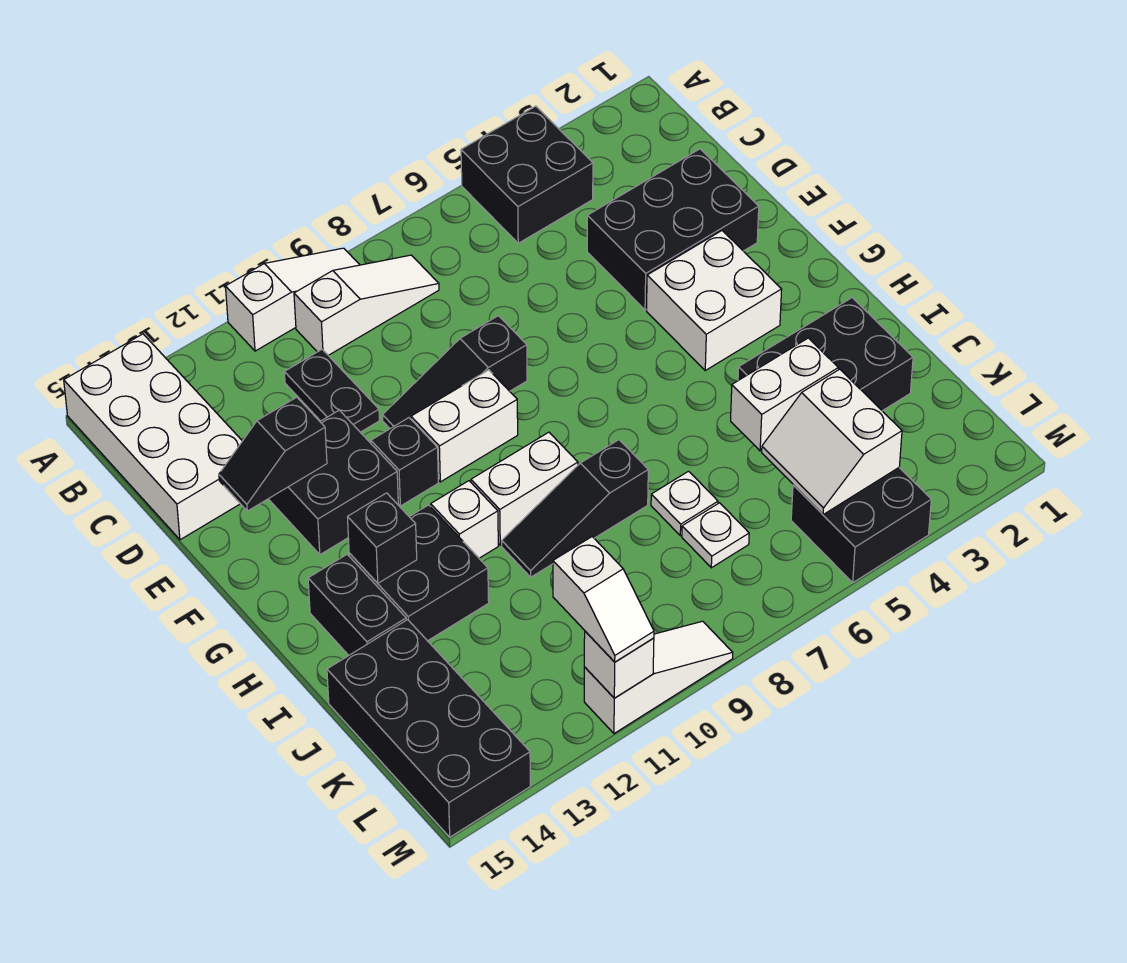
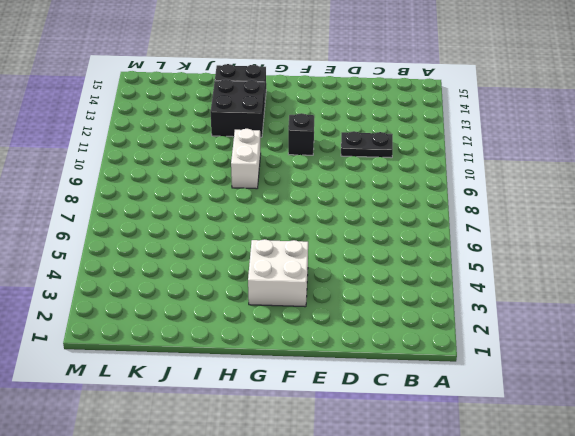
none -> black 2x2 brick [461,106,593,243]
none -> white 1x3 slope [225,248,360,351]
none -> white 2x4 brick [64,334,242,540]

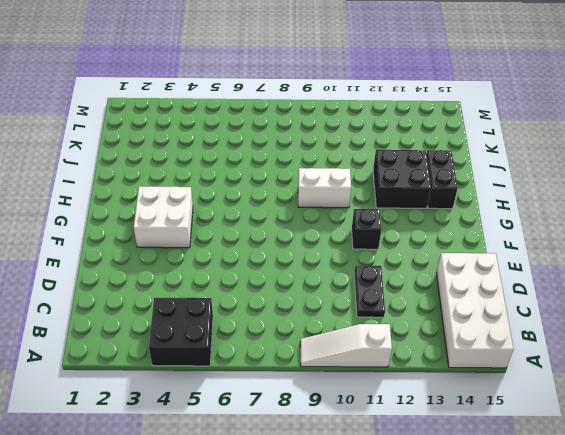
none -> white 1x3 slope [294,255,439,355]
none -> black 2x3 brick [587,149,759,310]
none -> black 1x3 slope [383,316,527,428]

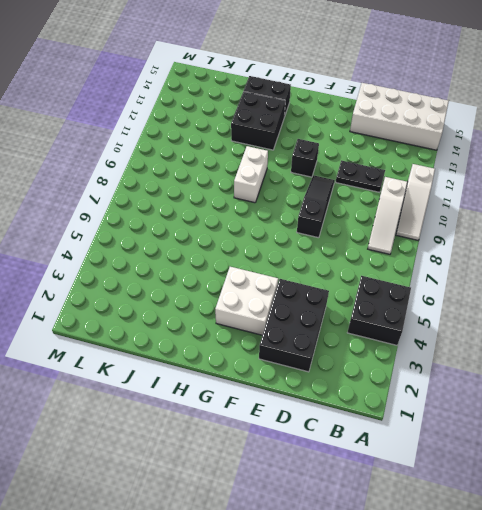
none -> black 2x2 brick [269,410,398,555]
none -> white 1x2 brick [411,370,518,482]
none -> white 1x1 brick [431,481,498,558]

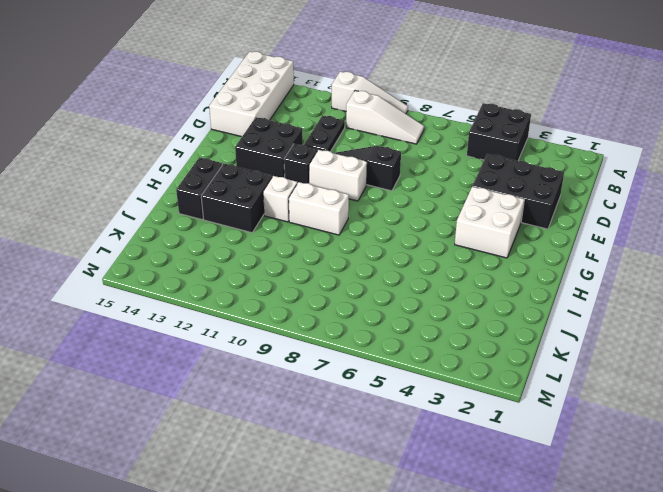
none -> black 2x3 brick [738,298,913,411]
none -> black 1x3 slope [502,440,648,577]
none -> white 1x1 plate [651,471,718,536]

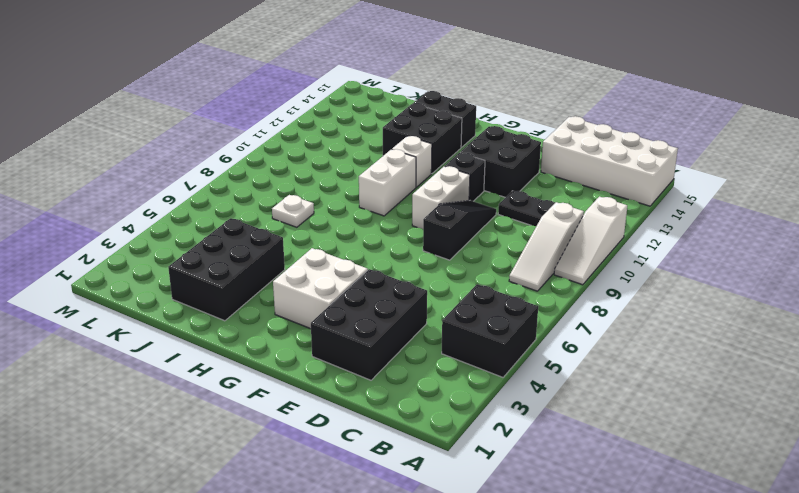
none -> black 1x3 slope [502,440,648,577]
none -> black 2x4 brick [327,620,530,837]
none -> white 1x1 plate [682,503,749,568]

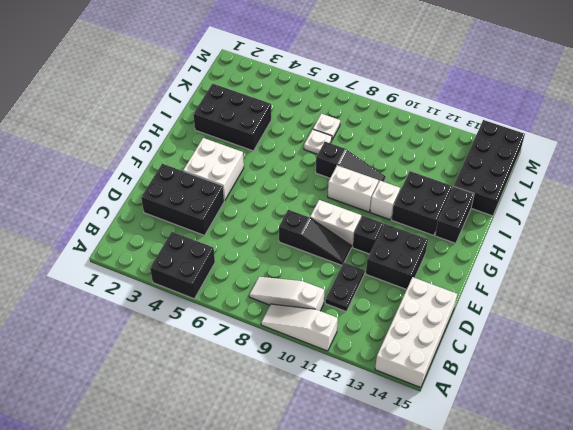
none -> black 2x2 brick [791,468,931,583]
none -> white 1x3 slope [584,621,733,733]
none -> black 1x2 slope [219,397,327,511]

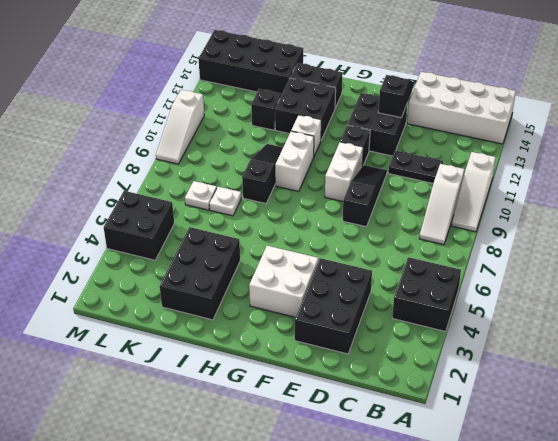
black 1x1 brick [251,89,281,130] -> black 1x1 brick moved to [348,493,417,583]
none -> white 1x2 brick [731,338,838,451]
none -> white 2x2 slope [762,369,902,514]
none -> white 1x1 brick [584,631,654,698]

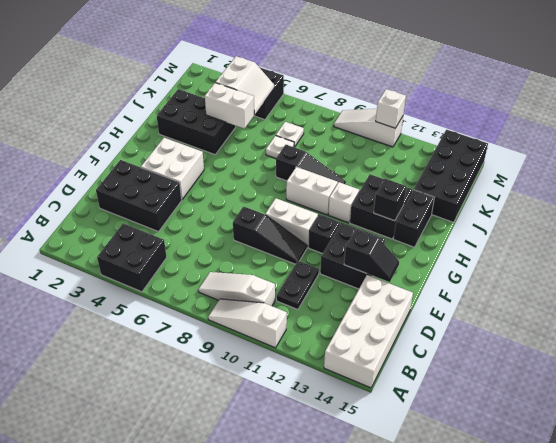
none -> white 1x2 slope [553,537,654,662]

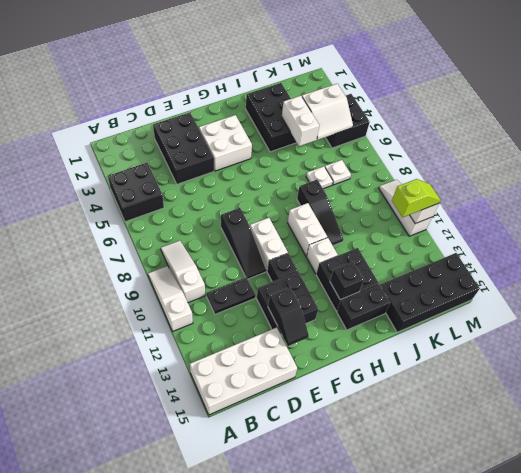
lime 1x2 slope [392,179,441,217] -> white 1x2 slope [553,537,654,662]

